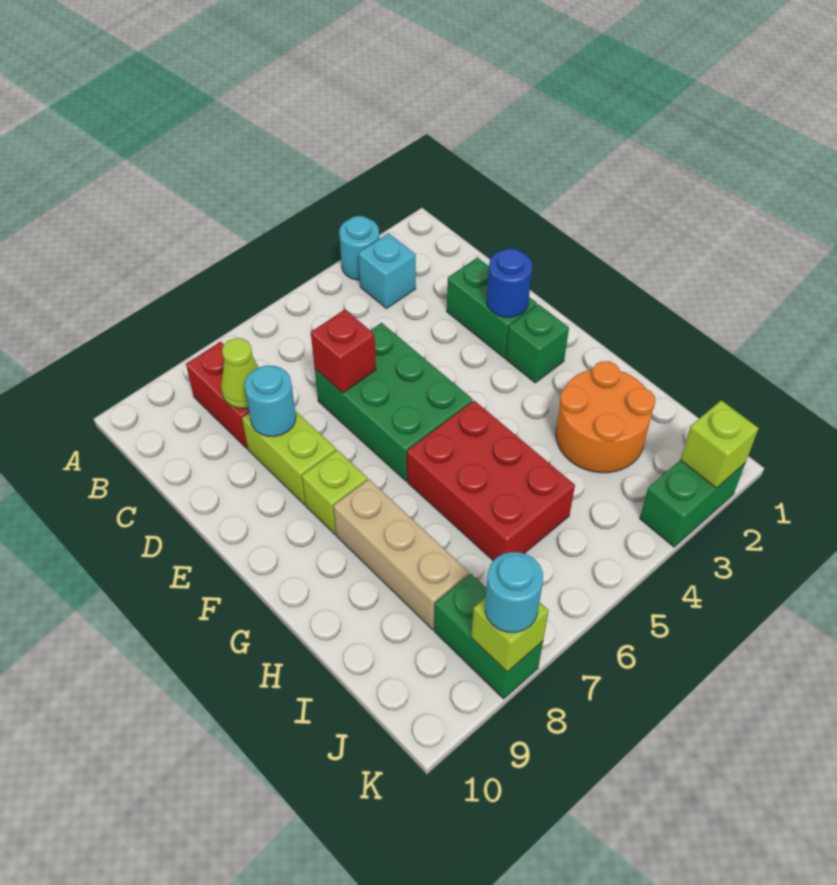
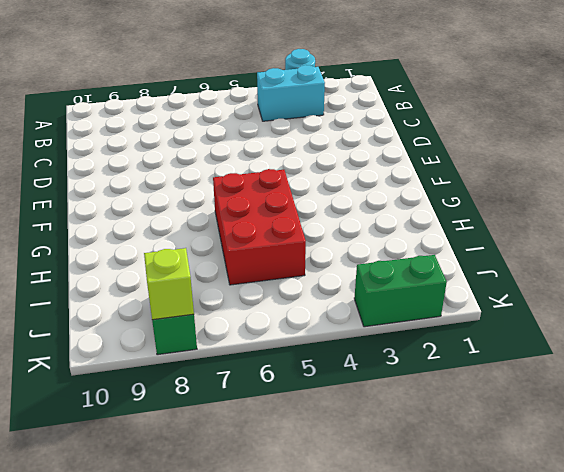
cyan 1x2 brick [257,65,325,121] -> cyan 1x1 brick [359,233,416,309]
none -> red 1x2 brick [186,342,249,448]
none -> green 1x2 brick [447,257,537,358]
none -> green 2x3 brick [315,323,473,481]

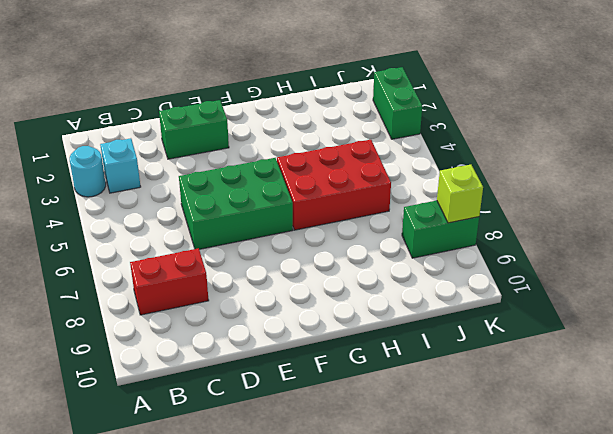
none -> lime 1x2 brick [242,411,336,505]
none -> green 1x1 brick [506,304,569,383]
none -> lime 1x1 brick [302,450,367,534]

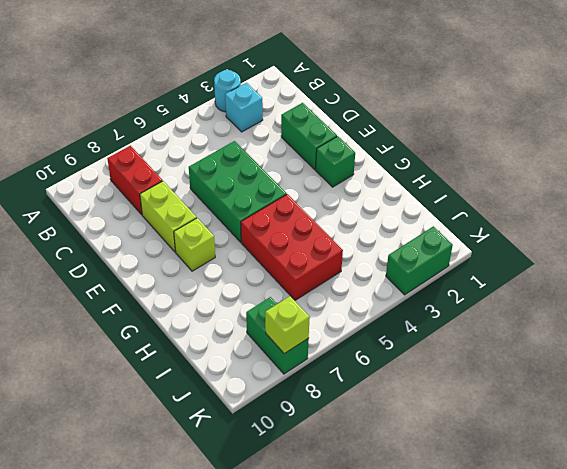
none -> tan 1x3 brick [333,479,469,630]
none -> orange 2x2 round brick [556,361,655,473]
none -> lime 1x1 cone [221,338,258,409]

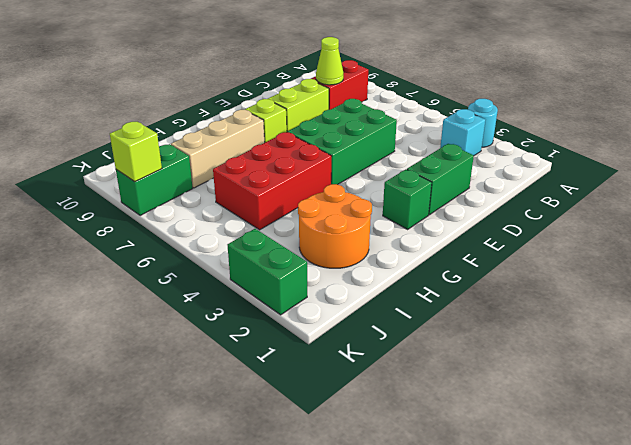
none -> red 1x1 brick [311,309,376,393]
none -> cyan 1x1 round brick [244,366,296,437]
none -> blue 1x1 round brick [487,249,532,317]

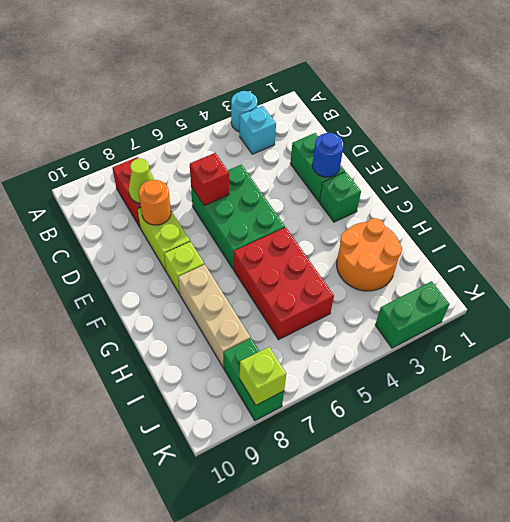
orange 1x1 round brick [139,180,171,225] -> cyan 1x1 round brick [244,366,296,437]
none -> lime 1x1 brick [680,400,759,488]
none -> cyan 1x1 round brick [485,552,543,632]

